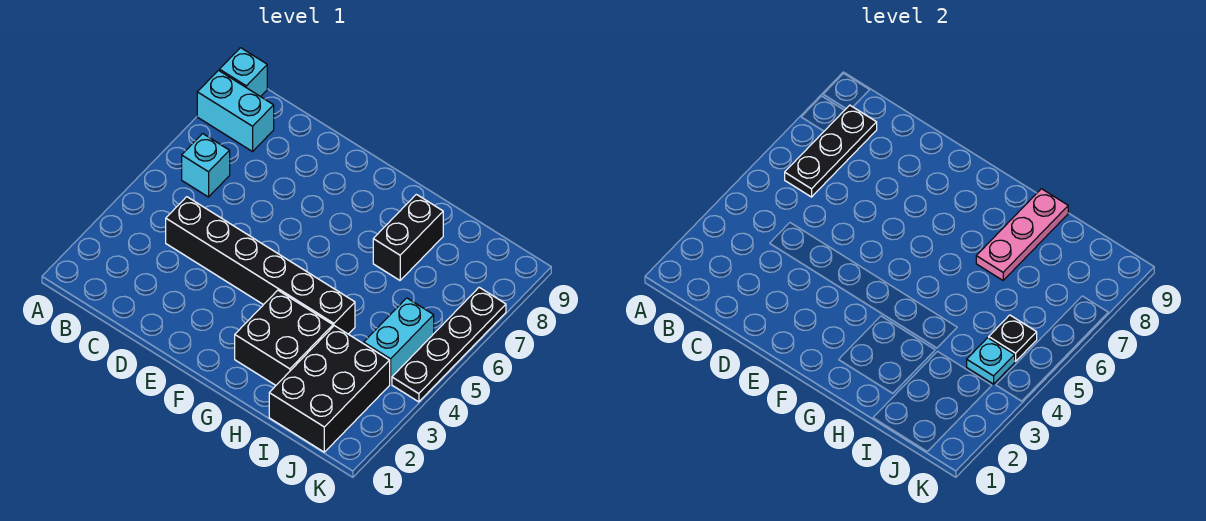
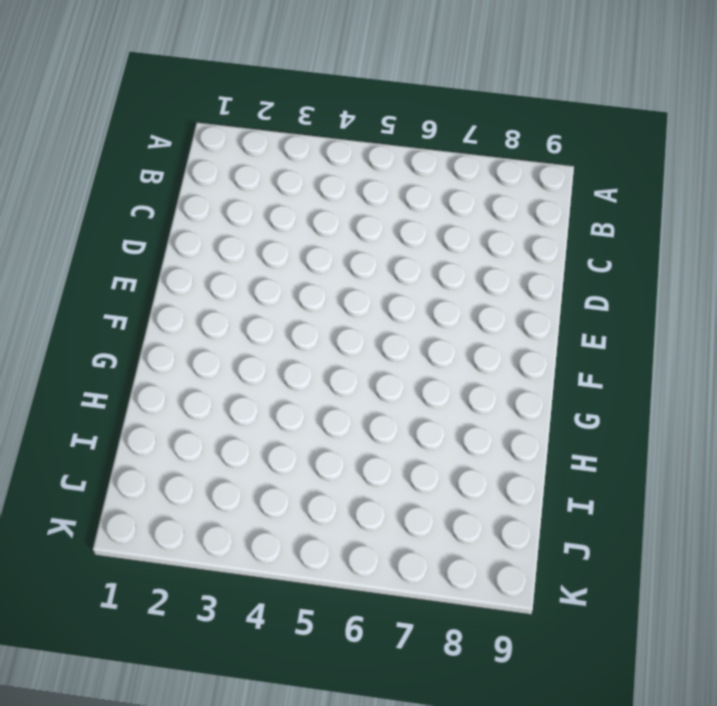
none -> cyan 1x2 brick [197,70,274,152]
none -> cyan 1x1 brick [219,48,267,97]
none -> cyan 1x1 brick [182,134,230,197]

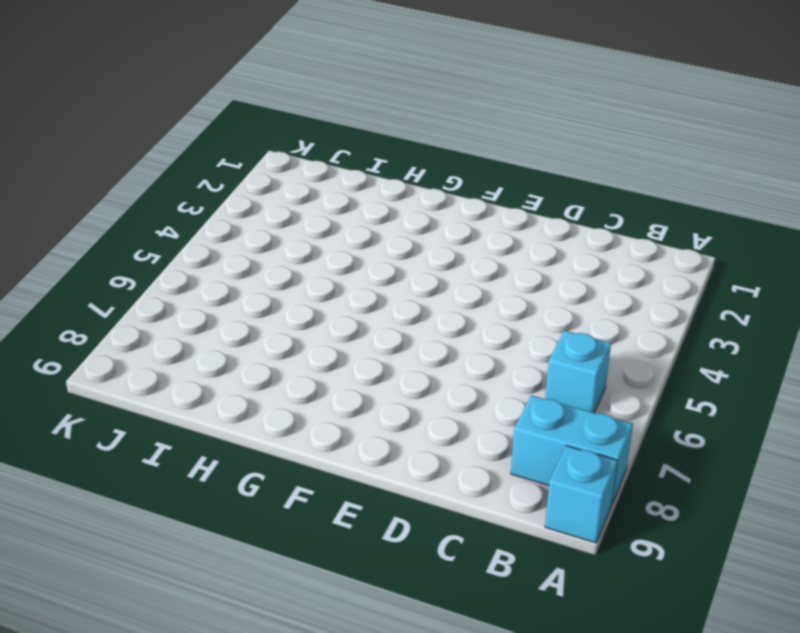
none -> black 1x6 brick [166,197,355,334]
none -> black 2x2 brick [235,290,333,385]
none -> black 1x2 brick [373,194,443,280]

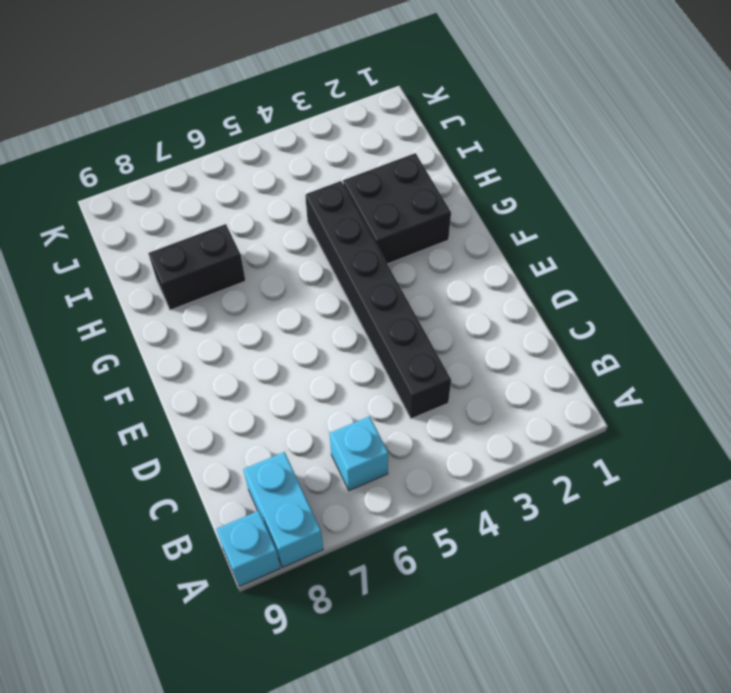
none -> black 2x3 brick [269,326,390,452]
none -> cyan 1x2 brick [364,298,434,384]
none -> black 1x4 plate [392,287,506,402]

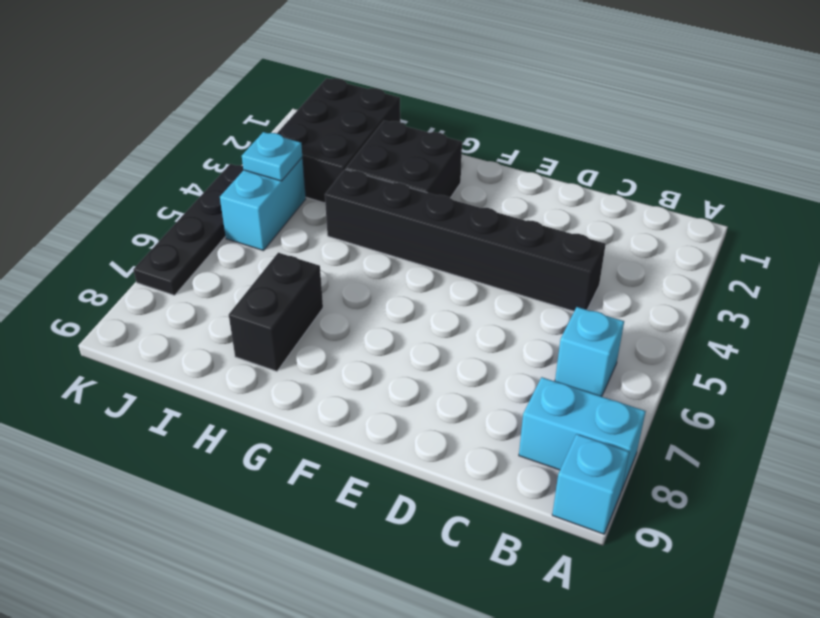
none -> black 1x3 plate [785,105,877,197]
none -> pink 1x3 plate [976,189,1068,280]
none -> black 1x1 plate [989,315,1037,361]

